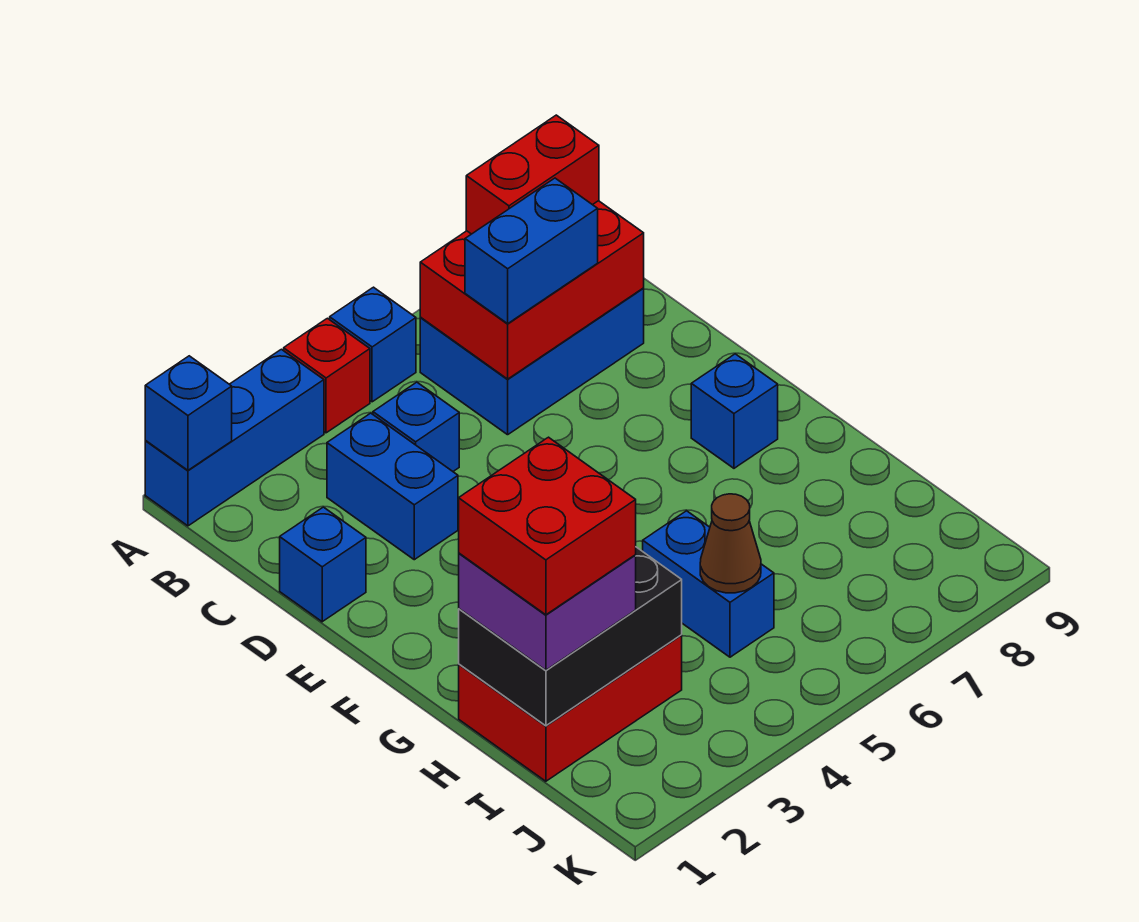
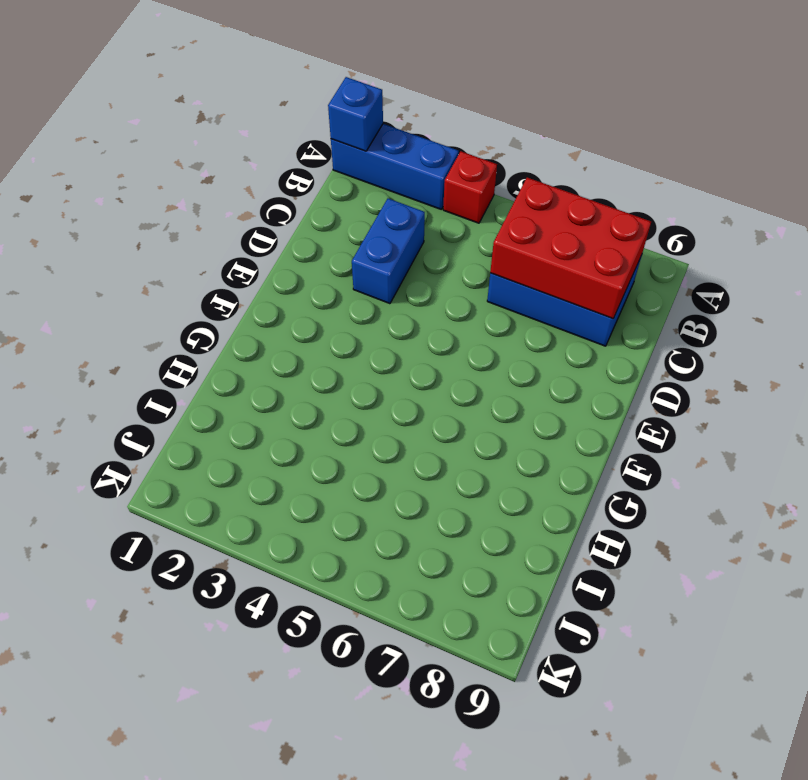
none -> blue 1x1 brick [330,287,416,402]
none -> blue 1x1 brick [373,382,459,471]
none -> blue 1x1 brick [280,507,366,622]

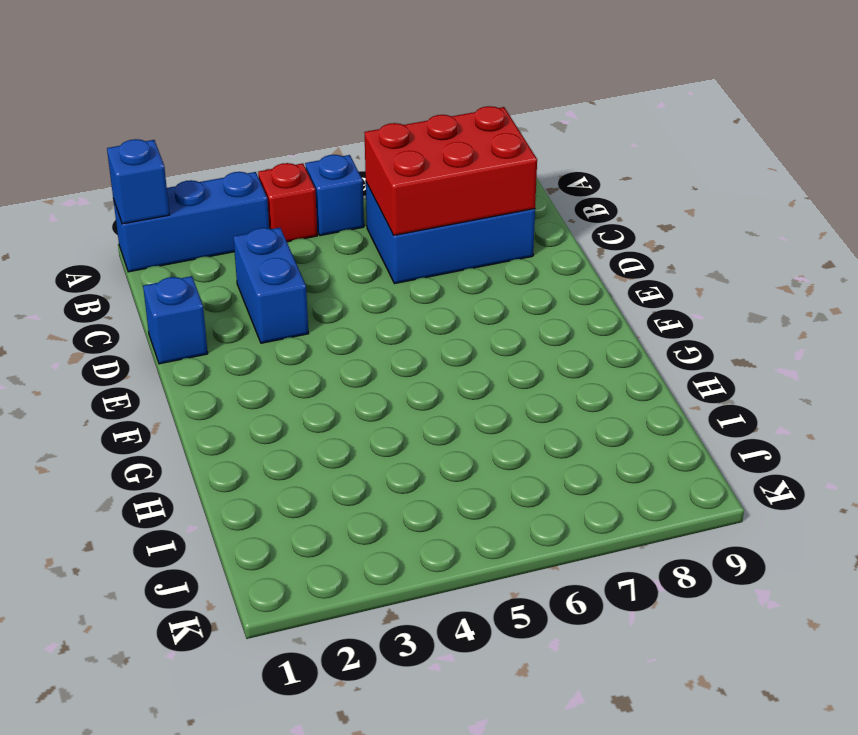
none -> blue 1x1 brick [373,382,459,471]
none -> blue 1x1 brick [691,354,778,468]
none -> red 2x3 brick [459,635,682,781]

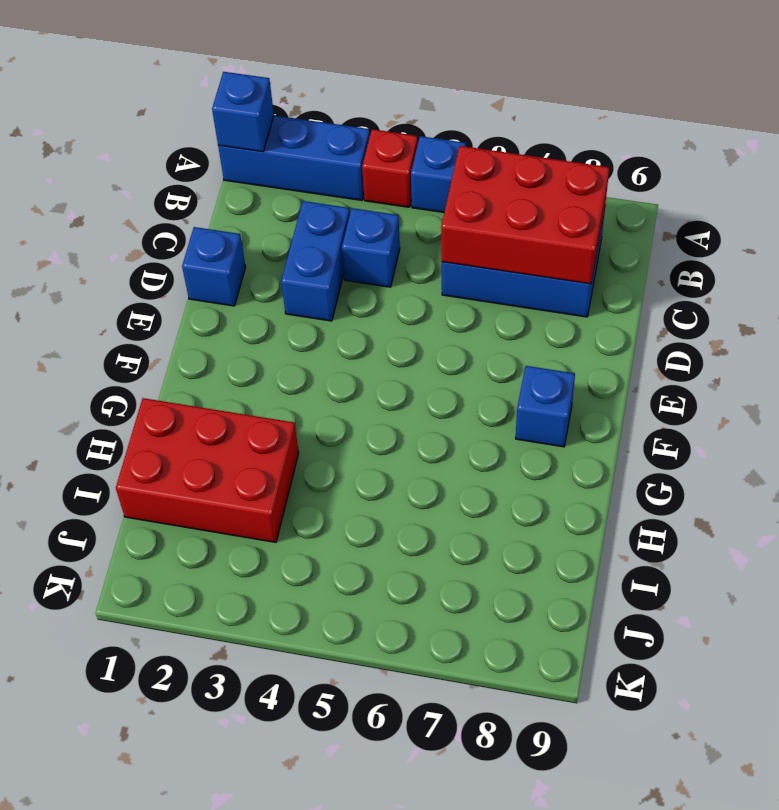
none -> blue 1x2 brick [643,511,774,657]
none -> black 2x3 brick [459,547,682,726]
none -> brown 1x1 cone [700,494,761,593]

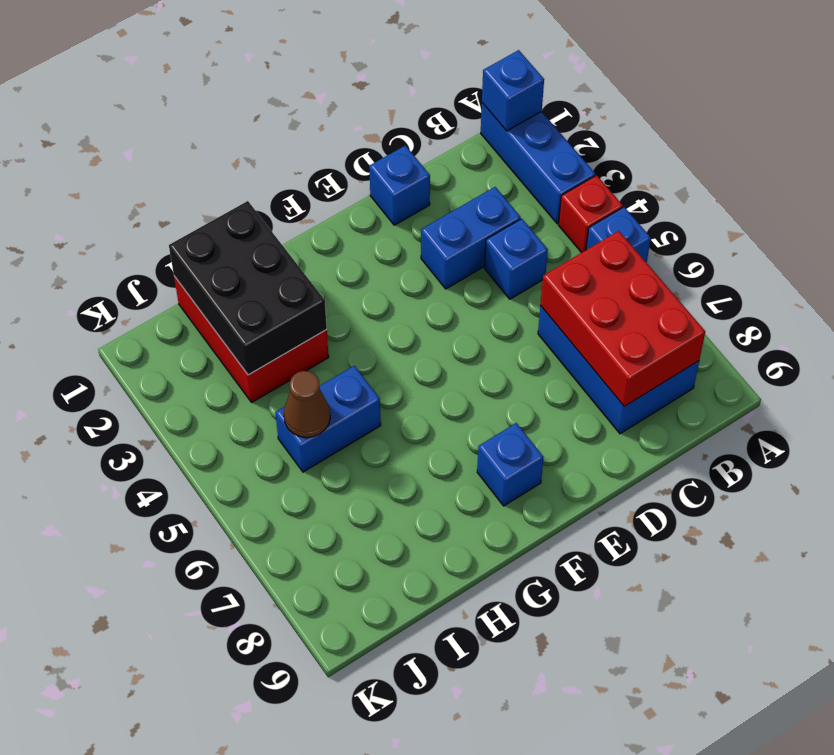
none -> red 1x2 brick [466,115,599,234]
none -> blue 1x2 brick [465,178,598,324]
none -> purple 2x2 brick [459,553,636,670]

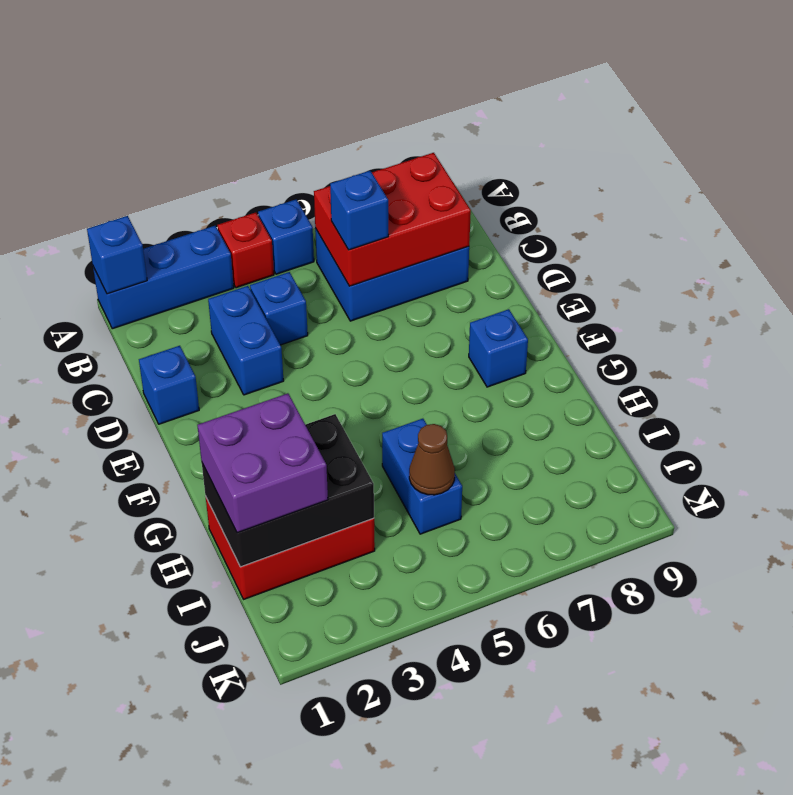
blue 1x1 brick [330,171,388,250] -> blue 1x2 brick [465,178,598,324]
none -> red 1x2 brick [466,115,599,234]
none -> red 2x2 brick [459,437,636,615]

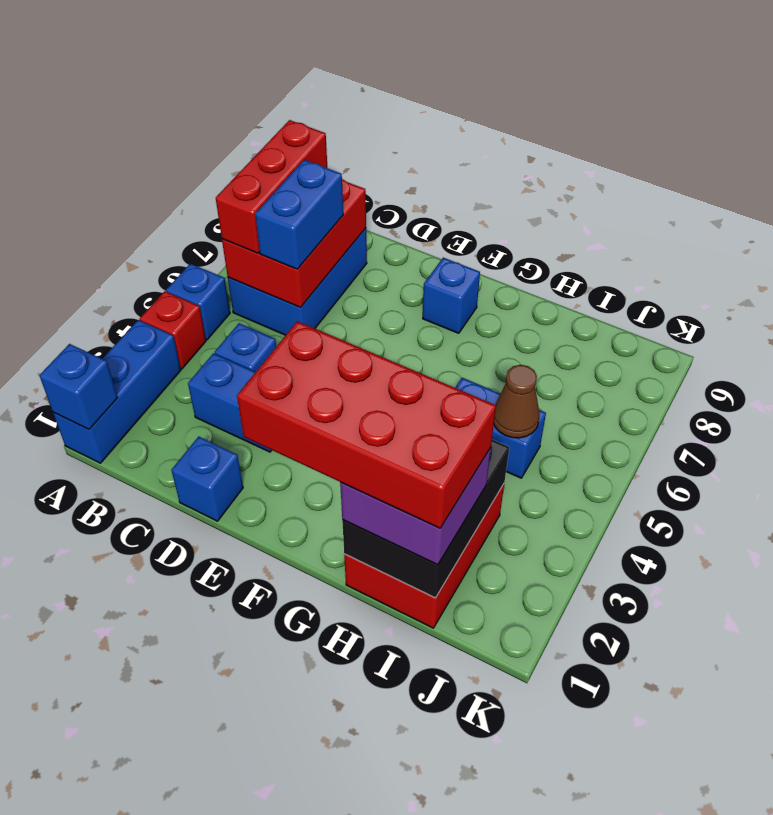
red 1x3 brick [216,120,327,253] -> red 1x2 brick [466,115,599,234]
red 2x4 brick [237,321,496,528] -> red 2x2 brick [459,437,636,615]

